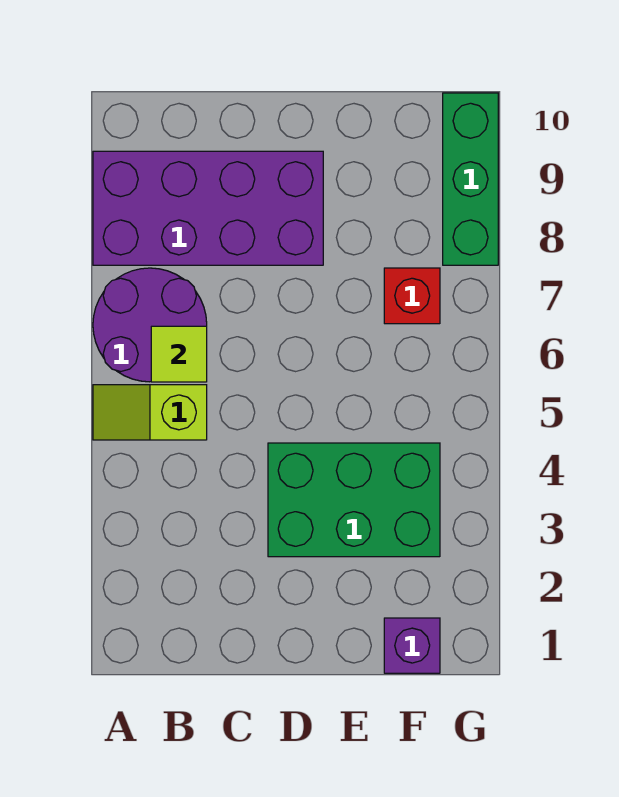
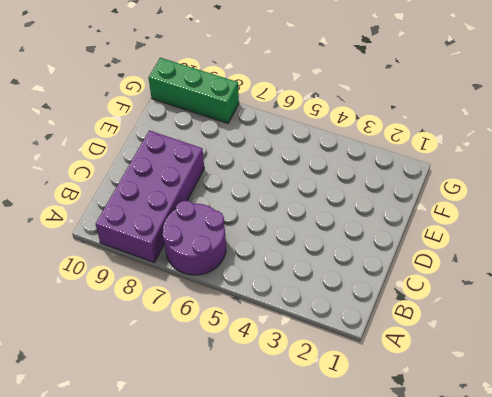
none -> lime 1x2 slope [93,385,207,440]
none -> green 2x3 brick [268,443,440,557]

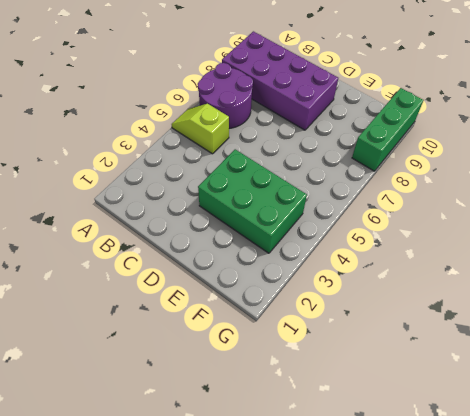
none -> purple 1x1 brick [384,618,440,673]
none -> red 1x1 brick [384,268,440,324]

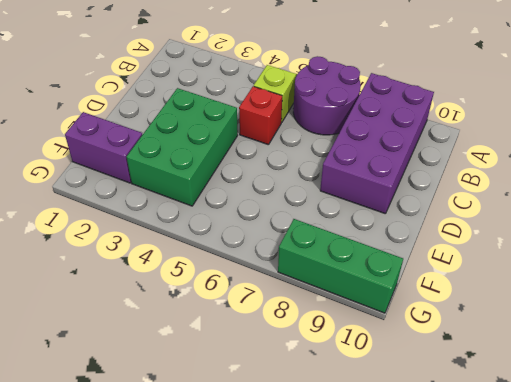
red 1x1 brick [239,86,282,145] -> red 1x1 brick moved to [384,268,440,324]
purple 1x2 brick [65,112,143,183] -> purple 1x1 brick [384,618,440,673]
none -> lime 1x1 tile [151,326,207,382]

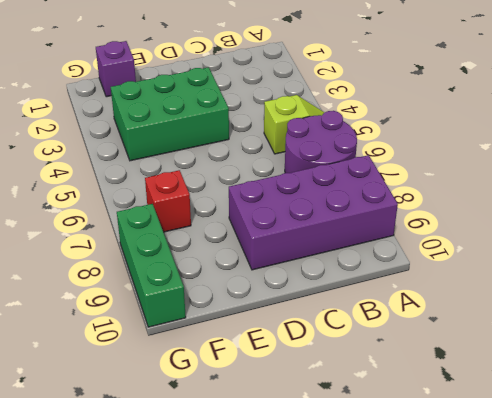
none -> lime 1x1 tile [151,326,207,382]

